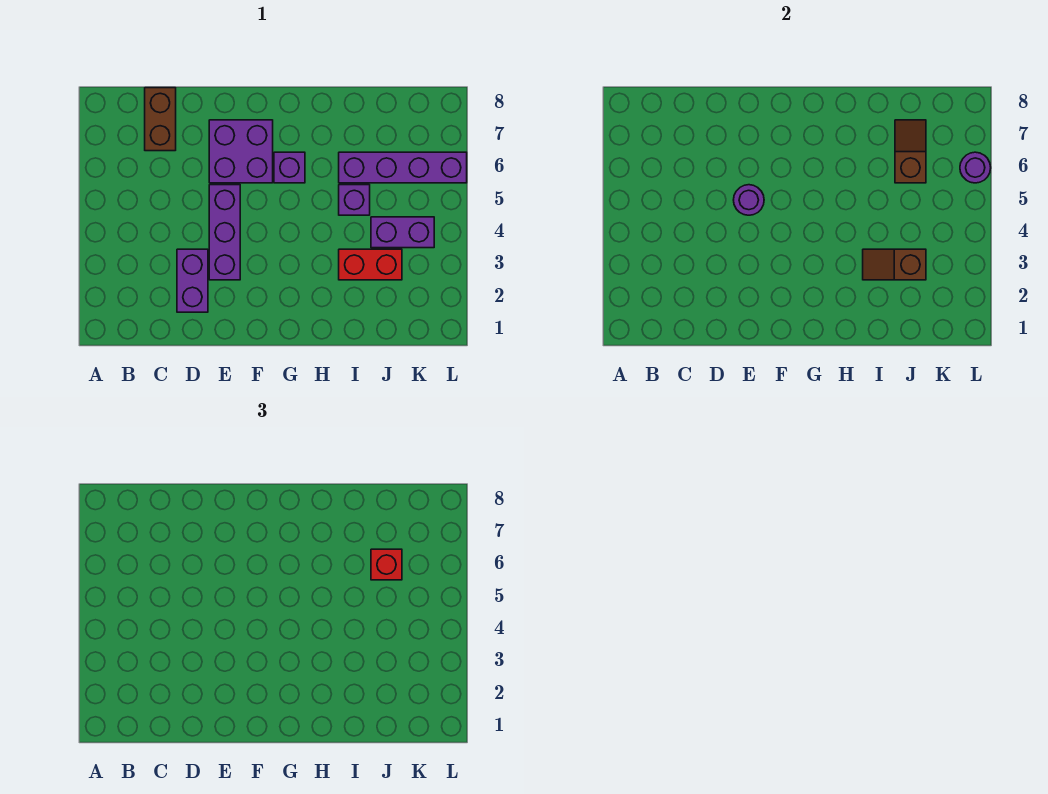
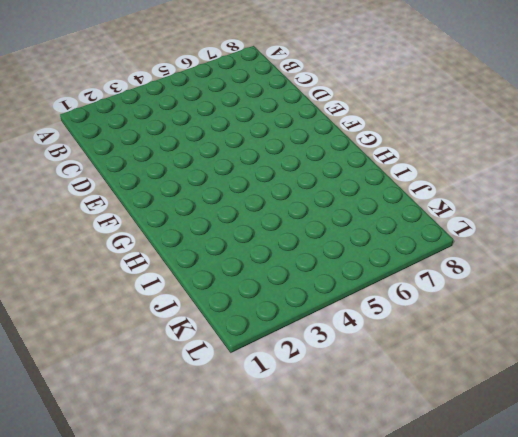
none -> brown 1x2 brick [145,88,176,151]
none -> purple 1x2 brick [177,249,208,312]
none -> purple 1x3 brick [209,185,240,280]

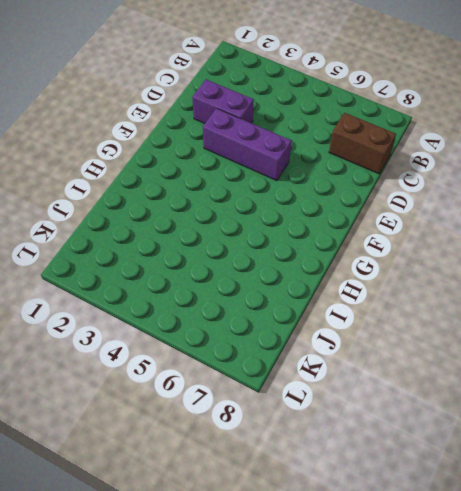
none -> purple 2x2 brick [209,120,273,183]
none -> purple 1x1 brick [274,152,305,183]
none -> red 1x2 brick [339,249,402,280]

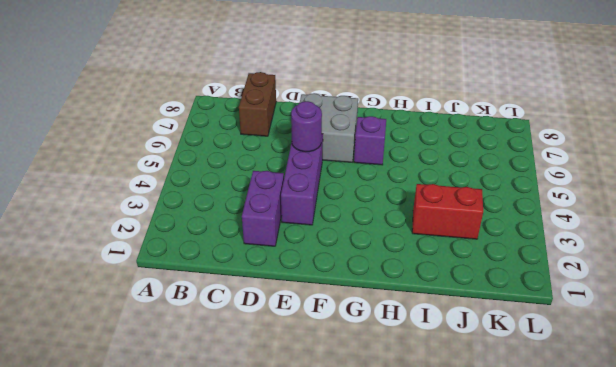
grey 2x2 brick [300,93,358,162] -> purple 2x2 brick [209,120,273,183]
none -> purple 1x1 brick [339,185,370,215]
none -> purple 1x4 brick [339,152,467,183]
none -> purple 1x2 brick [371,217,434,248]

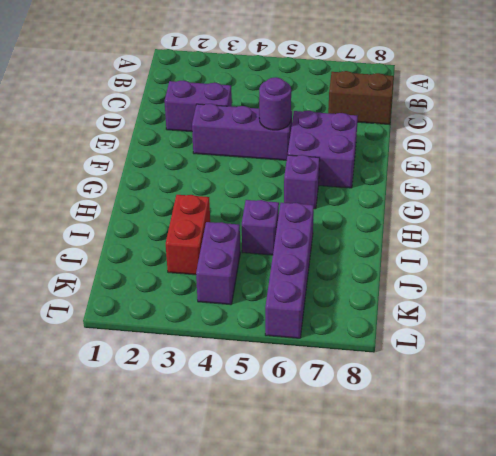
none -> brown 1x2 slope [863,249,926,280]
none -> brown 1x2 slope [895,120,926,183]
none -> purple 1x1 round brick [960,152,991,183]

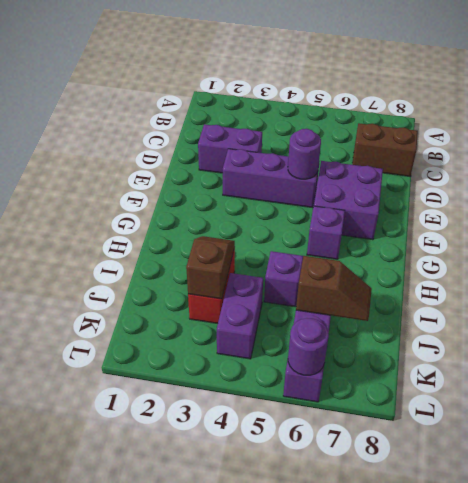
none -> red 1x1 brick [371,549,402,580]

